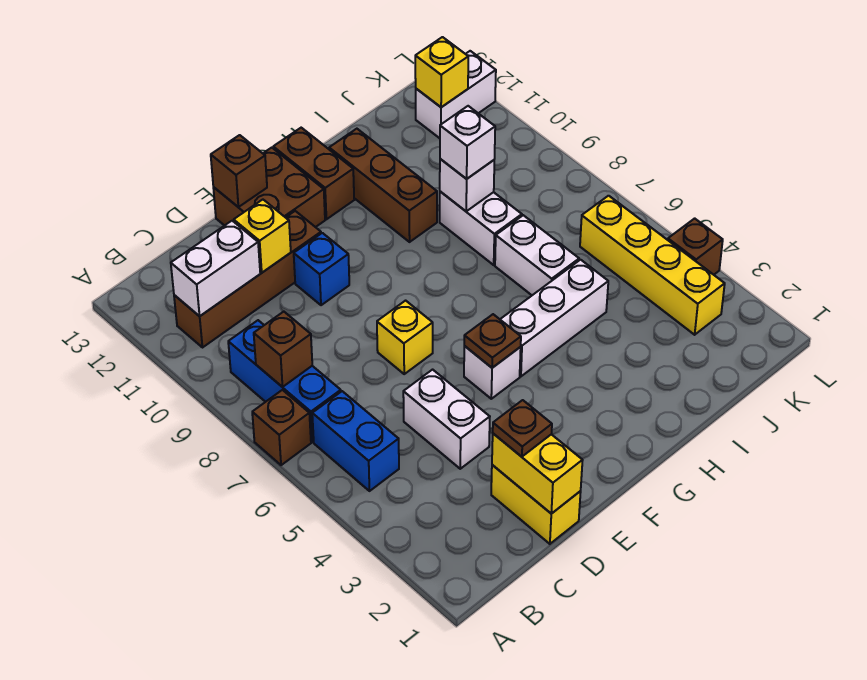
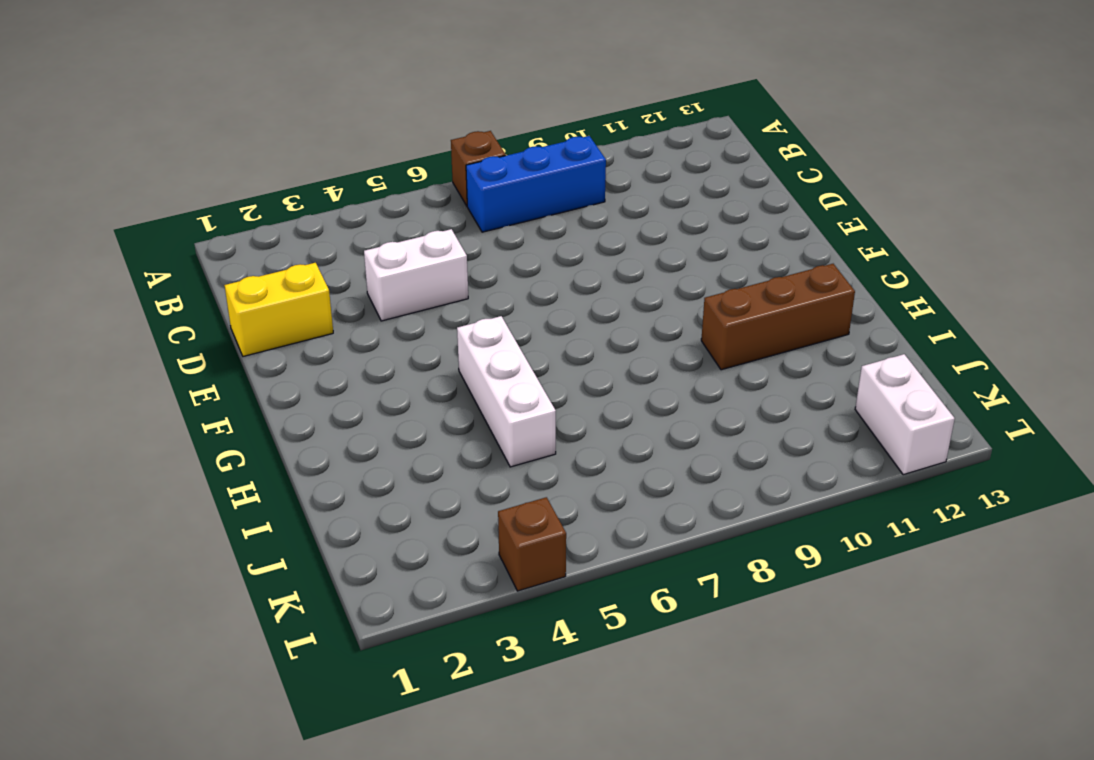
none -> blue 1x2 brick [312,391,399,491]
none -> brown 1x4 brick [174,211,321,348]
none -> yellow 1x1 brick [377,301,433,374]

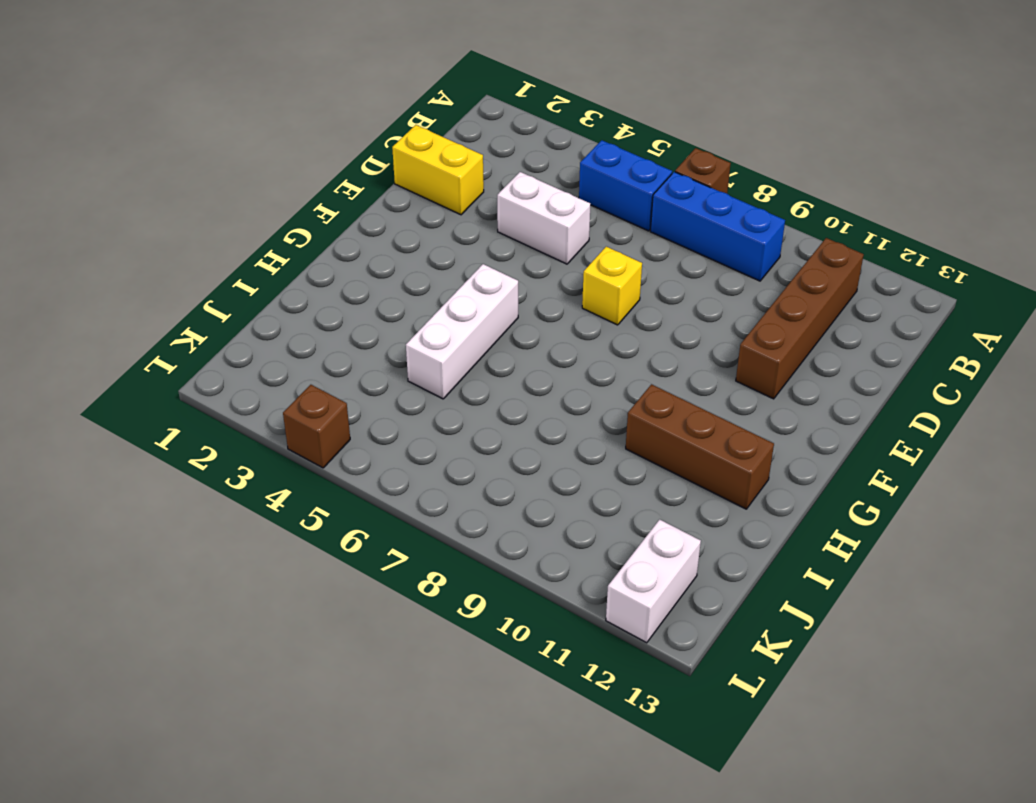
none -> blue 1x1 brick [294,233,349,305]
none -> brown 2x2 brick [213,148,325,227]
none -> white 1x1 brick [464,346,521,399]

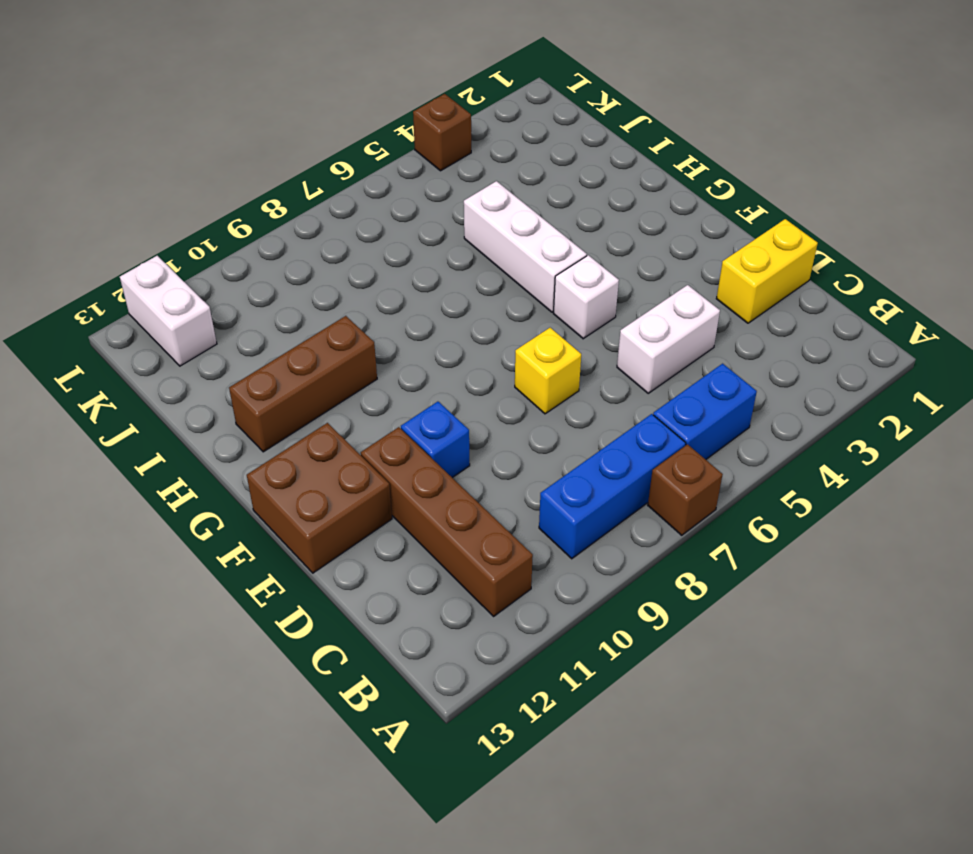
none -> brown 1x2 brick [273,128,354,219]
none -> white 1x2 brick [495,215,579,295]
none -> white 1x2 brick [440,192,522,265]

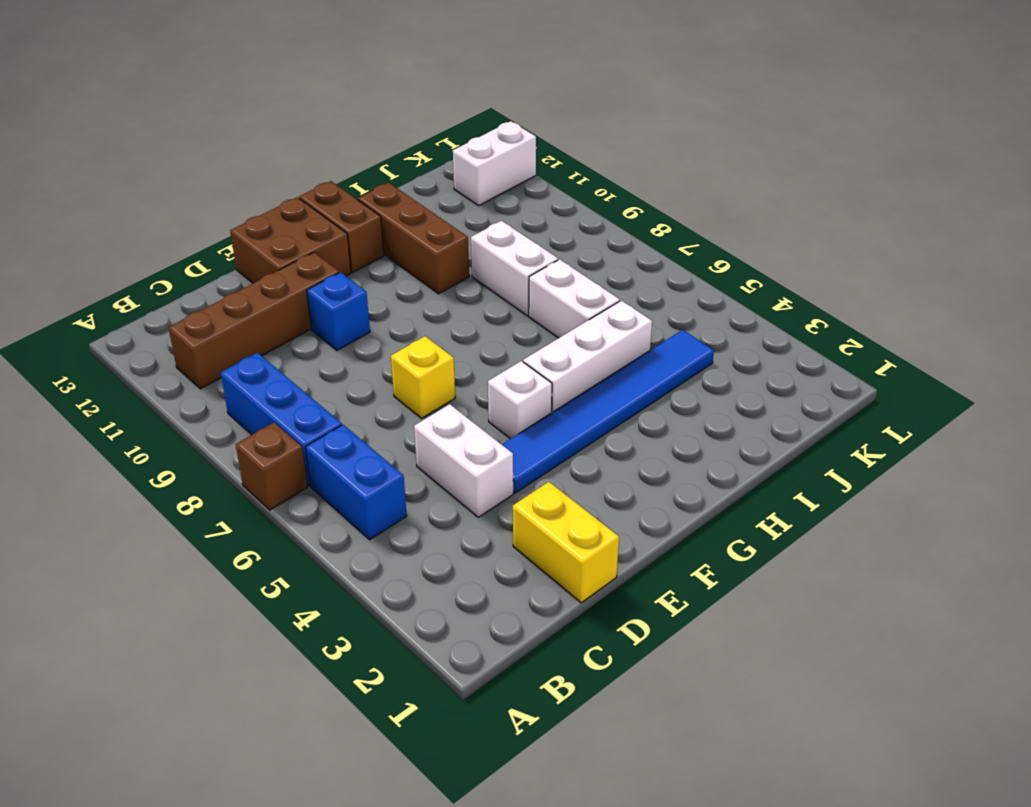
blue 1x6 tile [502,330,714,493] -> none
none -> yellow 1x4 brick [580,196,725,335]
none -> brown 1x1 brick [668,218,723,275]
none -> brown 1x1 brick [254,312,312,387]

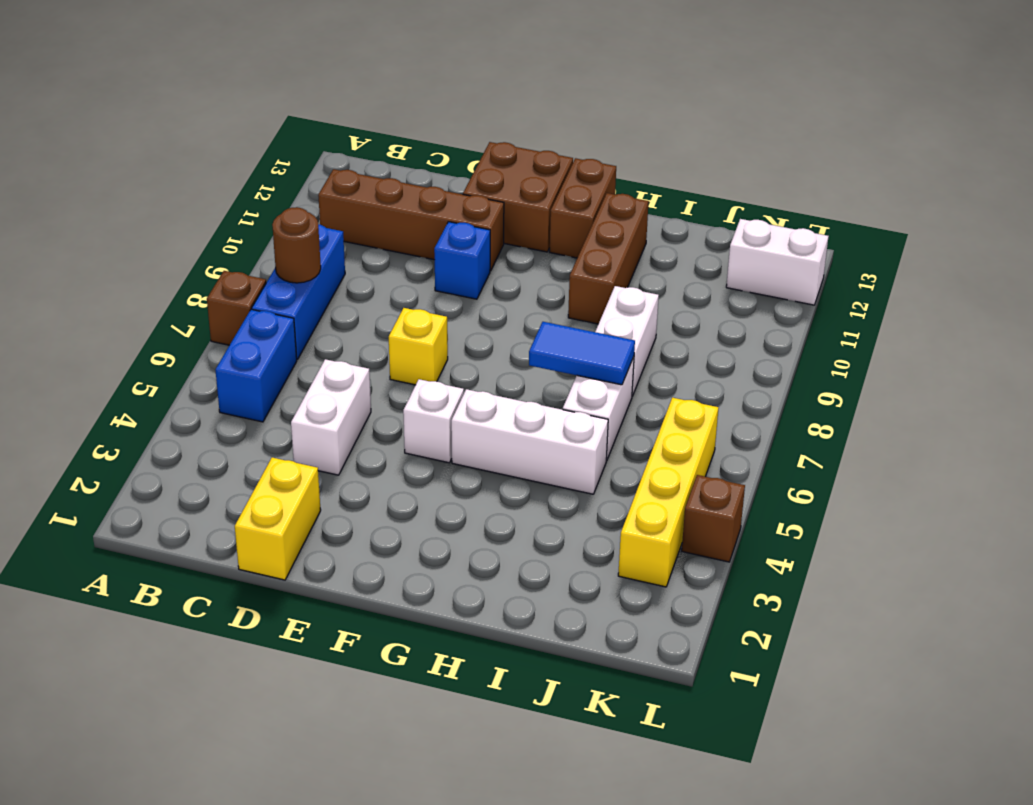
brown 1x1 round brick [272,207,321,283] -> brown 1x1 brick [254,312,312,387]
blue 1x2 tile [529,322,635,385] -> none
none -> white 1x2 brick [171,221,260,316]
none -> yellow 1x2 brick [492,434,583,514]
none -> yellow 1x1 brick [234,200,291,273]

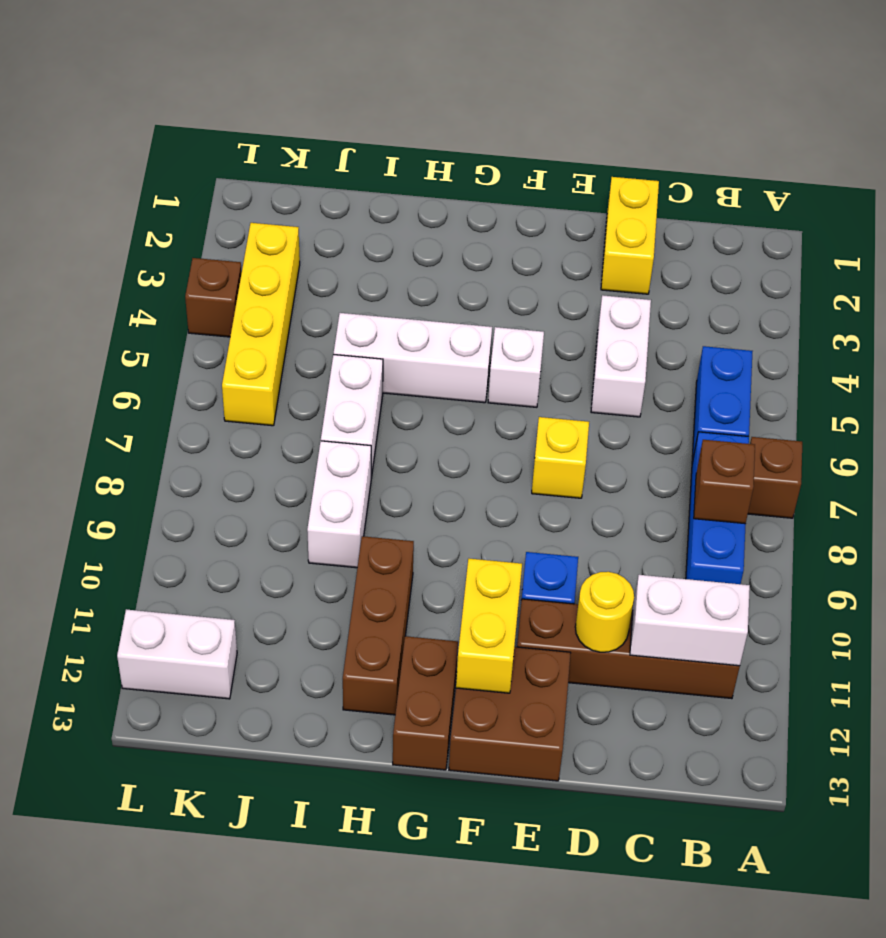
yellow 1x1 round brick [575,572,634,652] -> yellow 1x1 brick [234,200,291,273]
yellow 1x2 brick [456,559,522,693] -> yellow 1x2 brick moved to [492,434,583,514]
none -> brown 1x1 brick [211,135,267,207]
none -> brown 1x1 plate [464,314,521,368]
none -> white 1x1 brick [440,159,494,211]

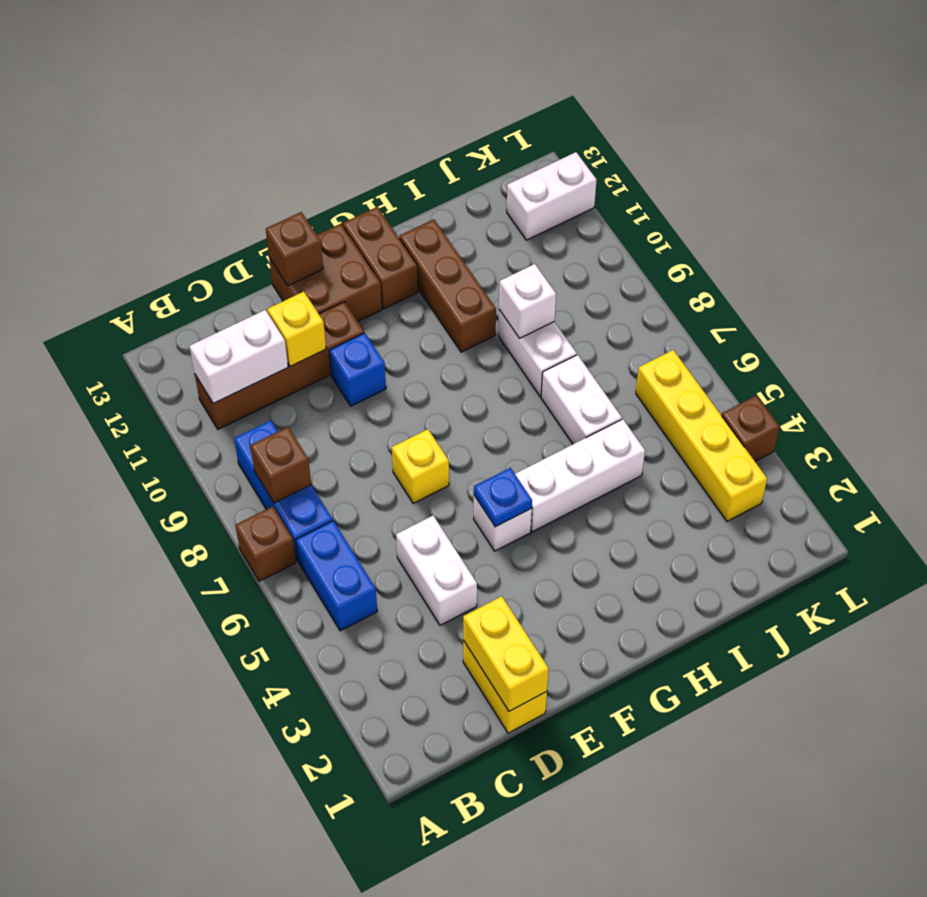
blue 1x1 plate [474,468,532,527] -> brown 1x1 plate [464,314,521,368]
none -> yellow 1x1 brick [415,37,468,107]
none -> brown 1x1 plate [493,400,552,457]
none -> white 1x1 brick [440,106,495,179]

